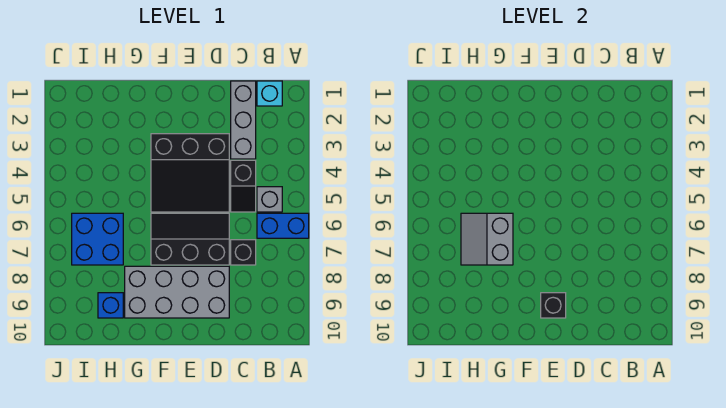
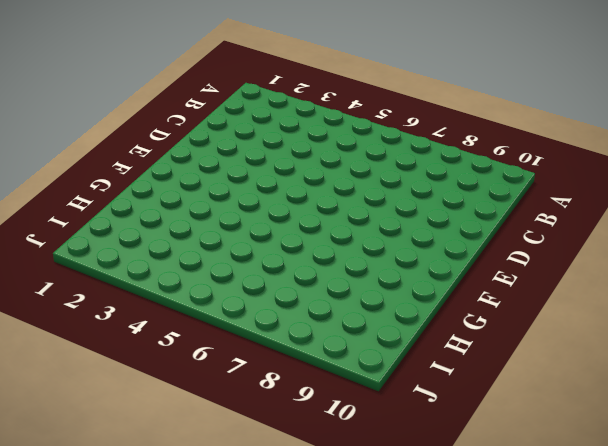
none -> blue 1x2 brick [257,213,309,238]
none -> cyan 1x1 brick [257,81,282,106]
none -> grey 1x1 brick [257,187,282,212]

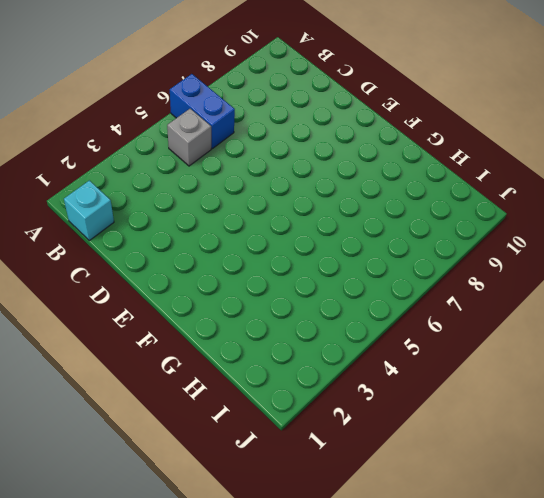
none -> grey 1x3 brick [231,81,256,159]
none -> black 1x2 slope [231,160,256,212]
none -> black 1x1 brick [231,240,256,265]

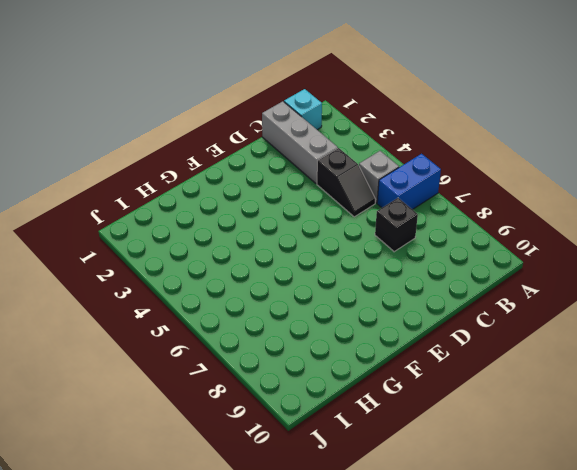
none -> black 3x3 slope [151,134,229,212]
none -> black 2x3 slope [151,213,229,265]
none -> grey 2x4 brick [125,266,229,318]

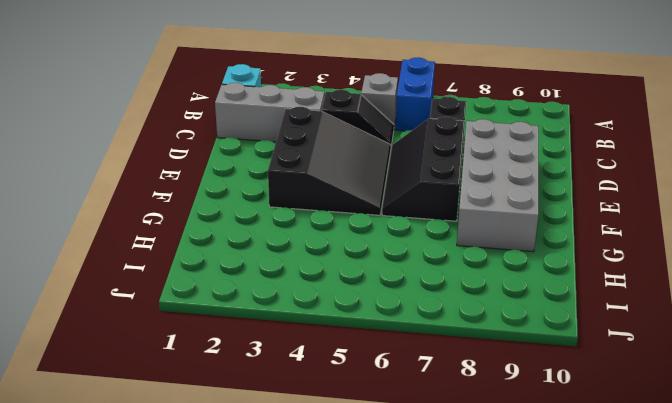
none -> blue 2x2 brick [72,213,123,265]
none -> blue 1x1 brick [98,293,123,318]
none -> black 1x1 brick [541,293,566,318]

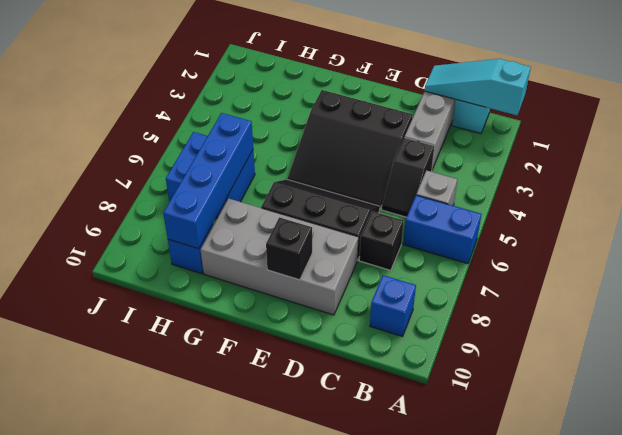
cyan 1x3 slope [425,59,531,115] -> none
blue 1x1 brick [370,275,416,337] -> none
blue 1x4 brick [163,113,253,249] -> grey 2x2 slope [461,213,513,265]

